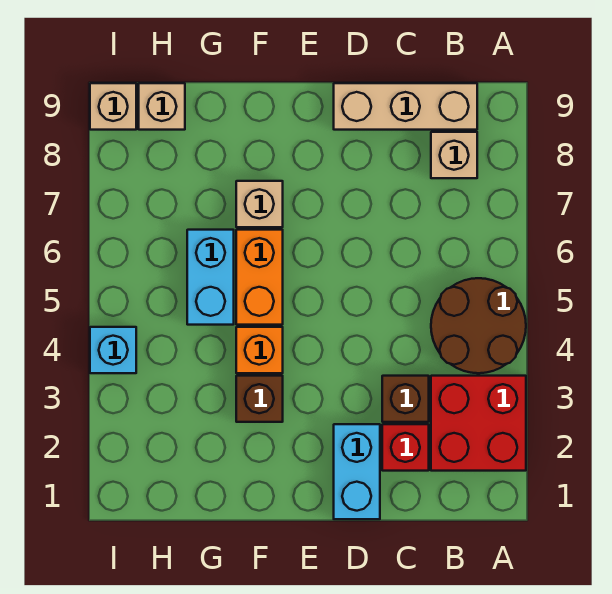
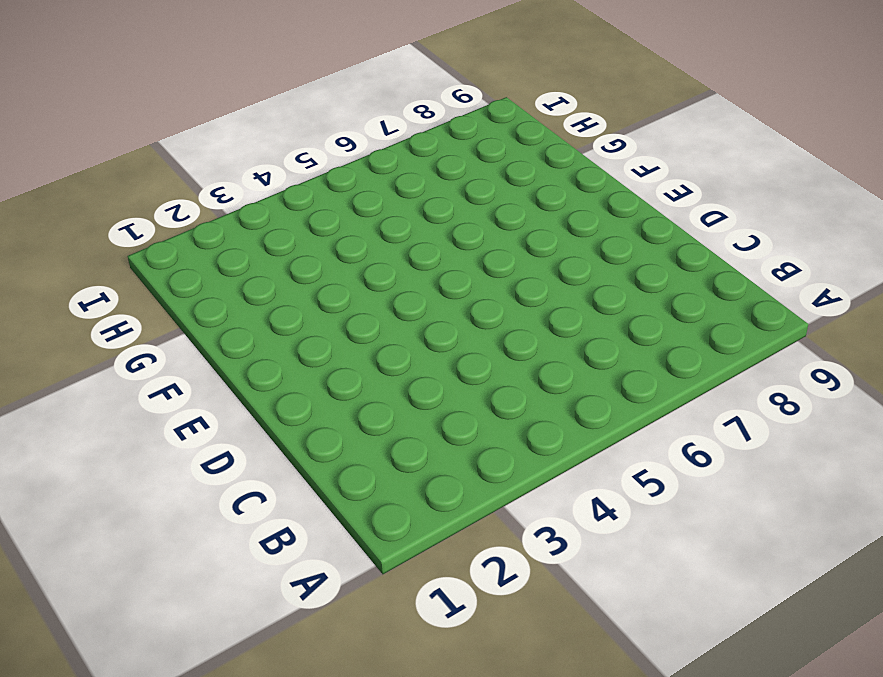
none -> red 2x2 brick [431,376,526,471]
none -> brown 2x2 round brick [431,278,526,373]
none -> tan 1x1 brick [431,132,477,178]

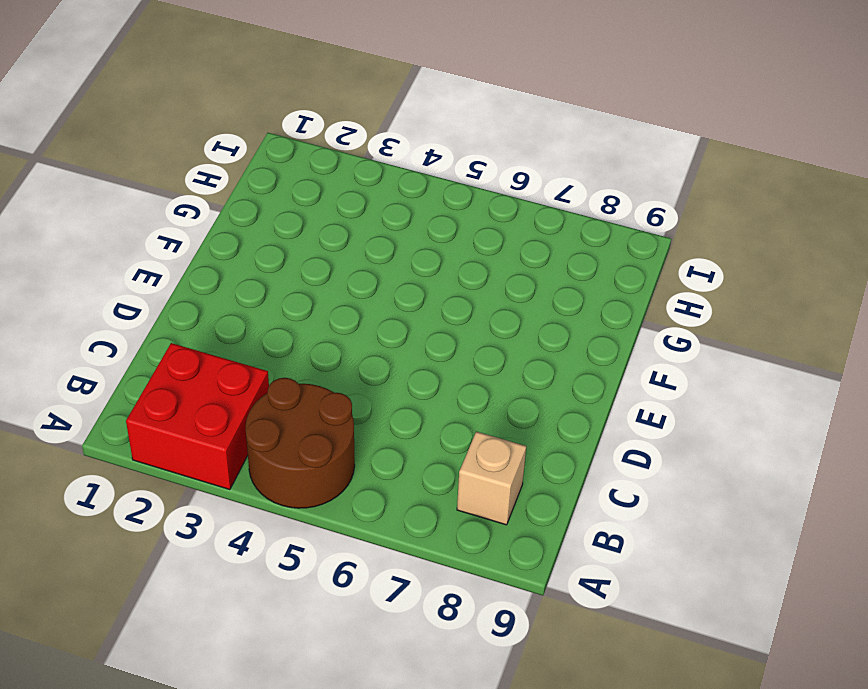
none -> tan 1x3 brick [334,83,477,130]
none -> red 1x1 brick [382,424,429,471]
none -> brown 1x1 brick [382,376,429,422]

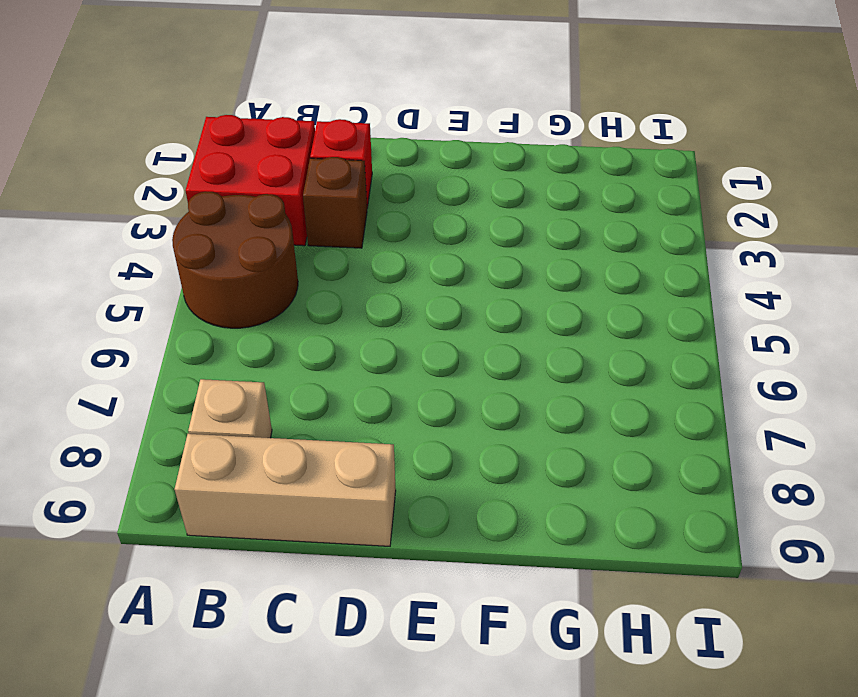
none -> cyan 1x2 brick [334,424,380,519]
none -> brown 1x1 brick [236,376,283,422]
none -> orange 1x1 brick [236,327,283,373]

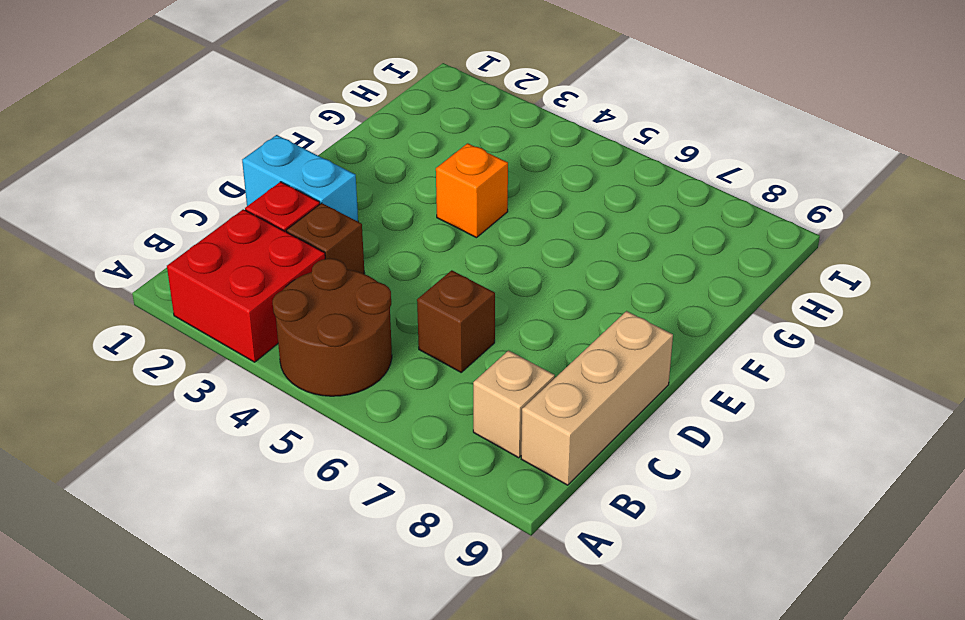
brown 1x1 brick [417,270,495,372] -> brown 1x1 brick moved to [236,376,283,422]
none -> orange 1x2 brick [236,230,283,325]
none -> tan 1x1 brick [236,181,283,227]
none -> cyan 1x2 brick [187,230,234,325]

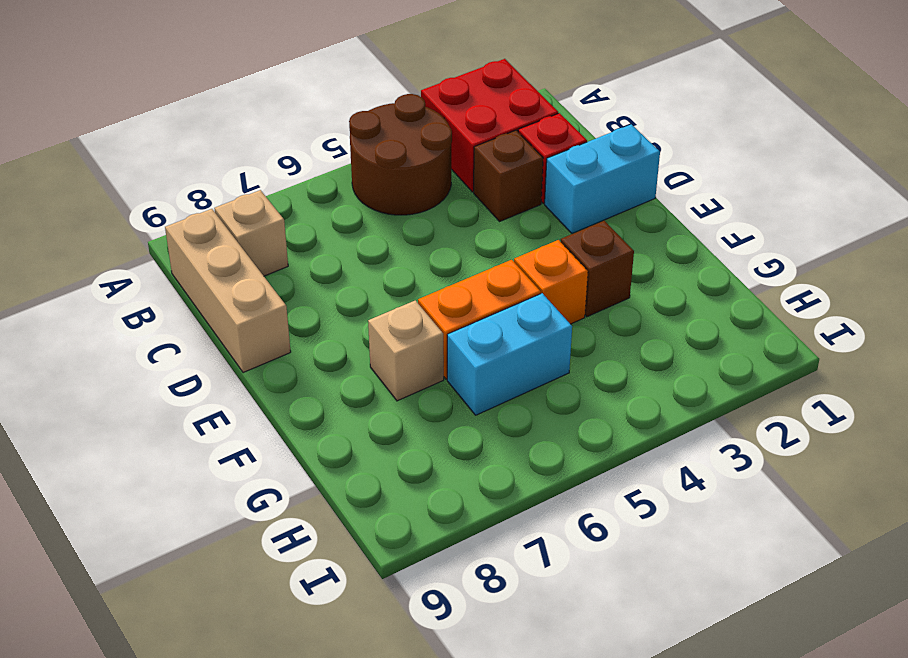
none -> tan 1x1 brick [139,83,185,130]
none -> cyan 1x1 brick [90,327,136,373]
none -> tan 1x1 brick [90,83,136,130]

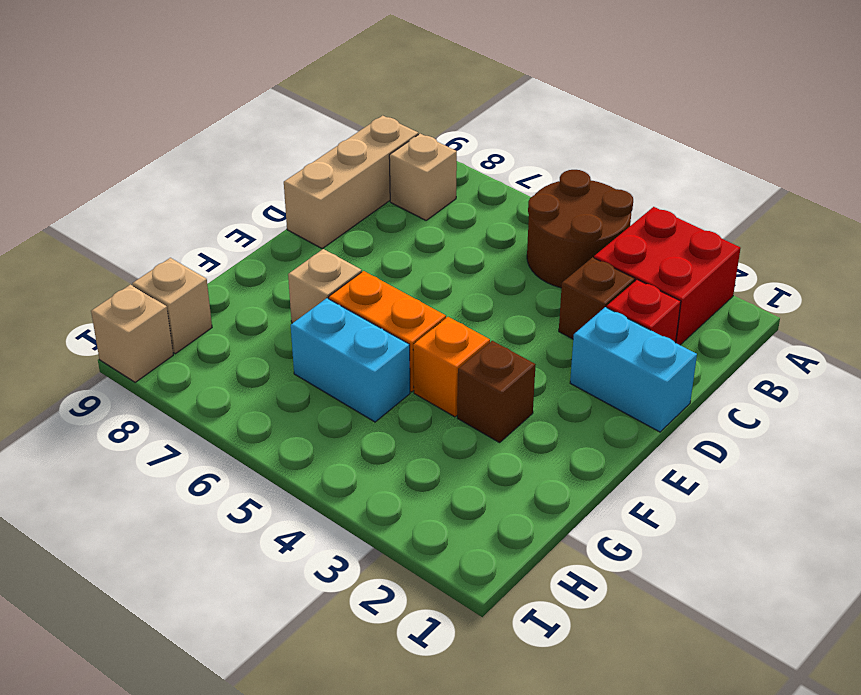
none -> cyan 1x1 brick [90,327,136,373]

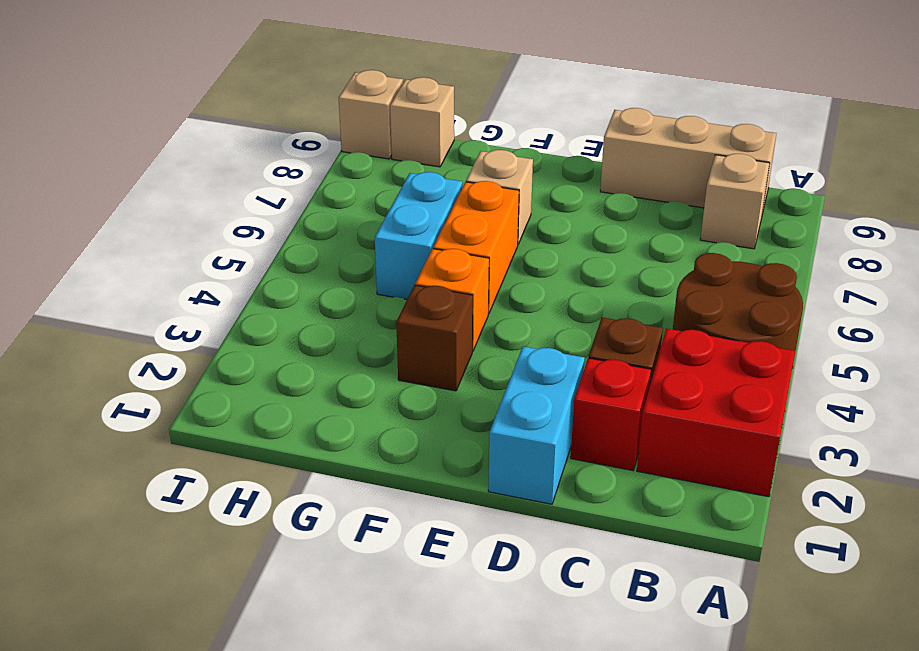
none -> cyan 1x1 brick [90,327,136,373]

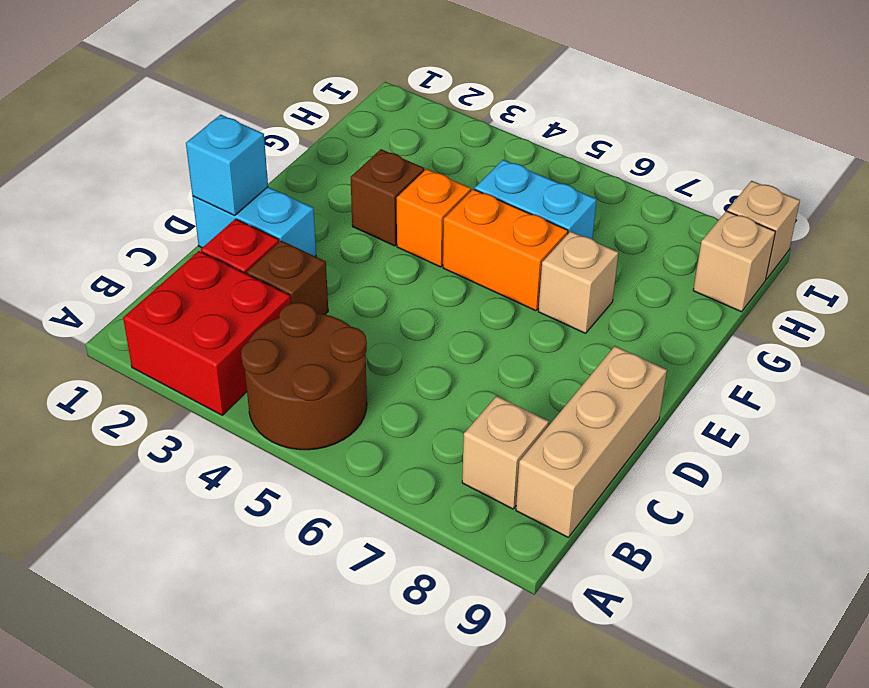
cyan 1x1 brick [186,115,268,215] -> cyan 1x1 brick moved to [90,327,136,373]

